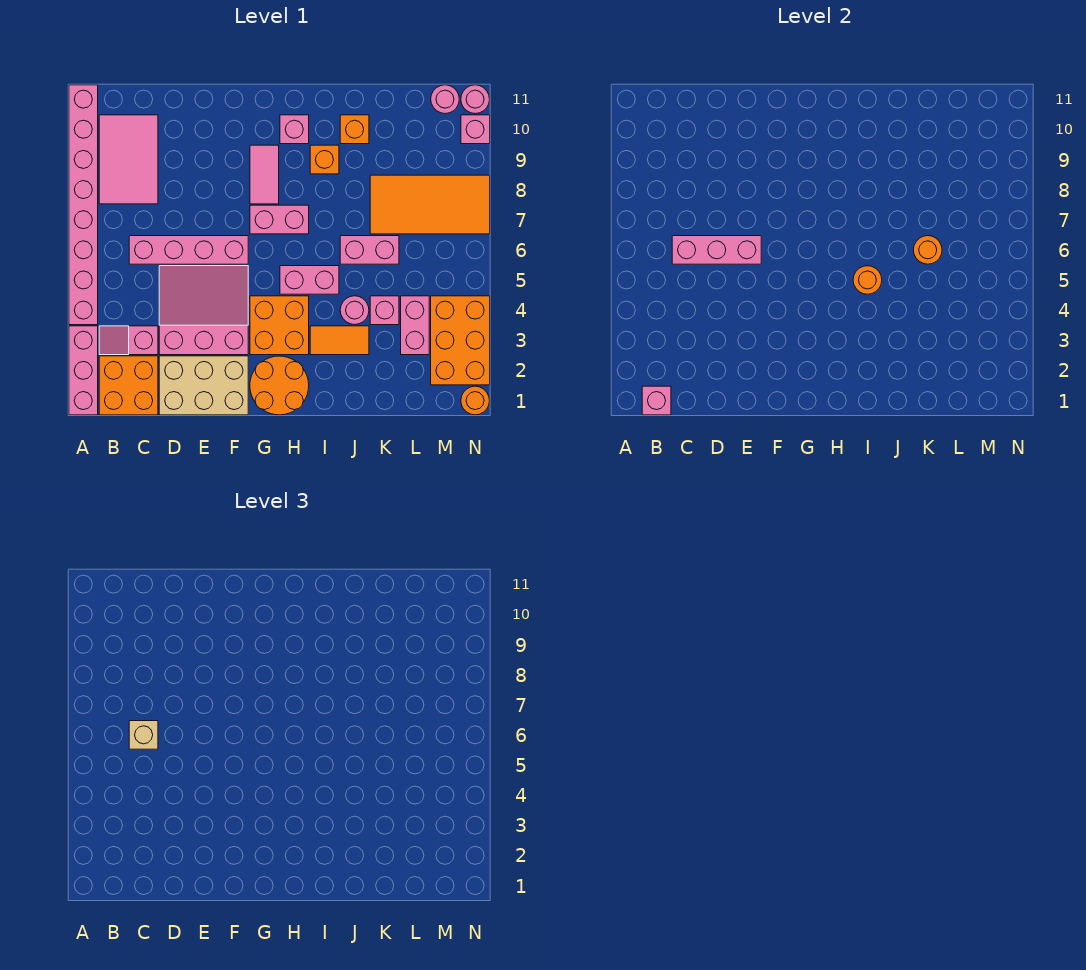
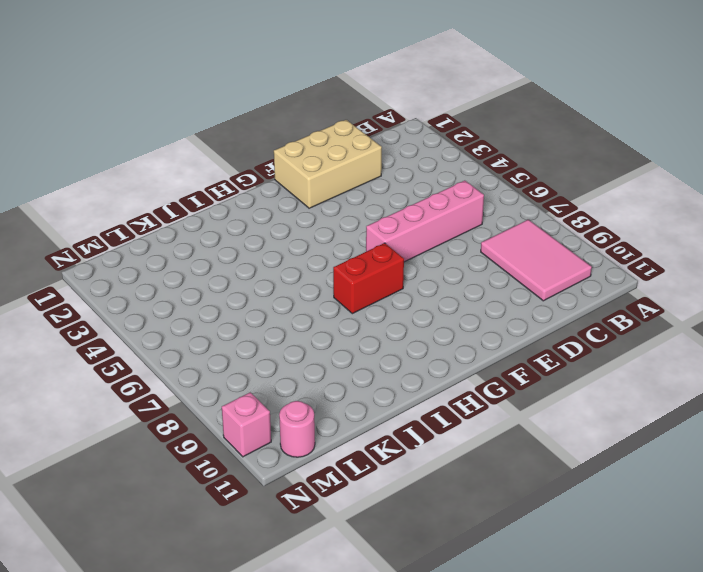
red 1x2 brick [333,243,404,314] -> pink 1x2 brick [250,205,309,234]
none -> pink 1x3 brick [69,326,98,415]
none -> pink 1x8 brick [69,85,98,325]
none -> orange 2x2 brick [99,356,158,415]
none -> pink 1x2 slope [99,326,158,355]

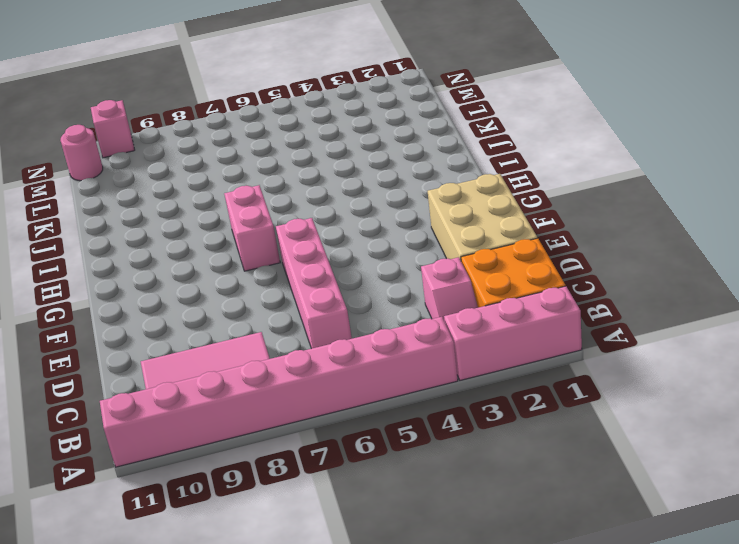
none -> pink 3x3 slope [159,266,248,355]
none -> orange 2x2 round brick [250,356,309,415]
none -> orange 2x2 brick [250,296,309,355]
none -> pink 1x2 tile [250,145,279,204]

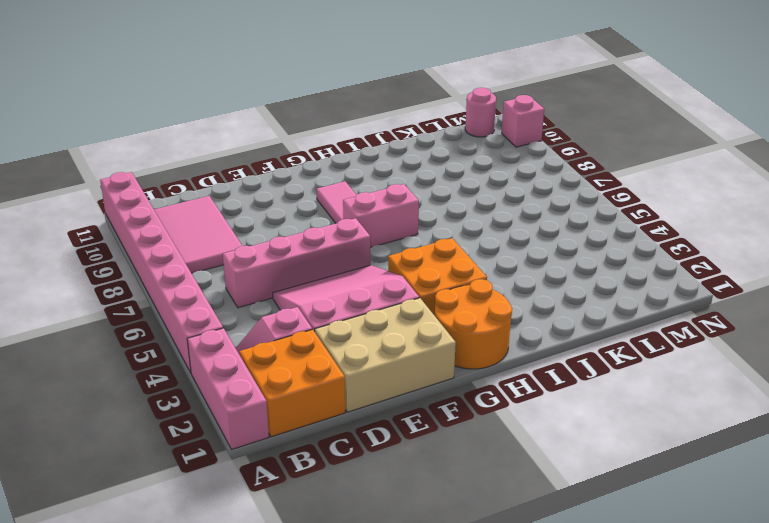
none -> pink 1x2 brick [280,266,339,294]
none -> pink 1x1 brick [280,115,309,144]
none -> orange 1x2 tile [310,326,369,355]
none -> orange 1x1 brick [310,145,339,174]

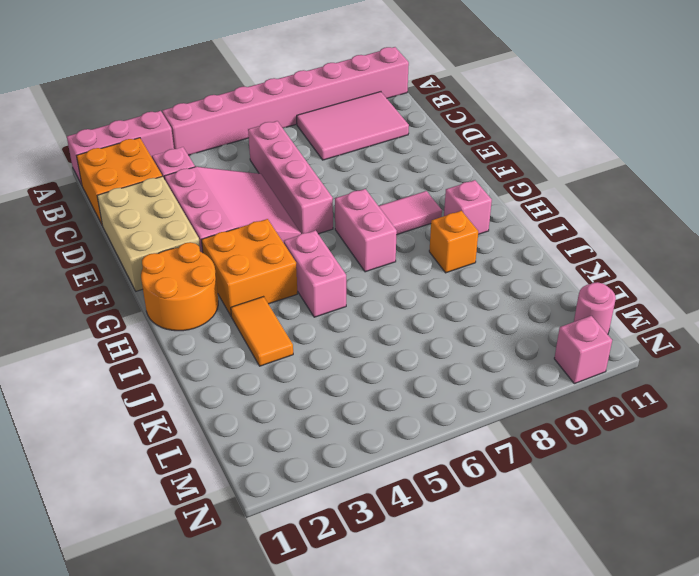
none -> pink 1x1 round brick [340,296,369,325]
none -> pink 1x2 brick [340,236,399,264]
none -> orange 1x1 brick [340,115,369,144]
none -> pink 1x1 brick [370,296,399,325]

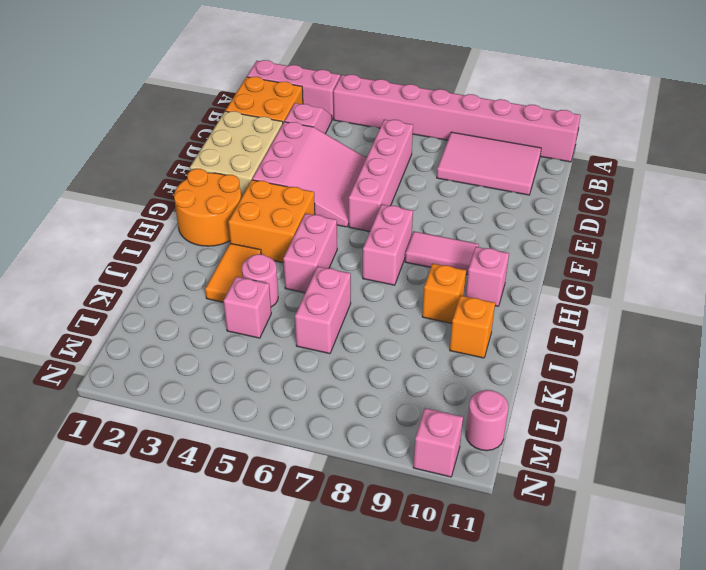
none -> orange 2x4 tile [370,175,490,234]
none -> pink 1x2 brick [401,296,429,355]
none -> orange 2x3 brick [431,296,490,385]
none -> orange 1x1 round brick [461,386,490,415]

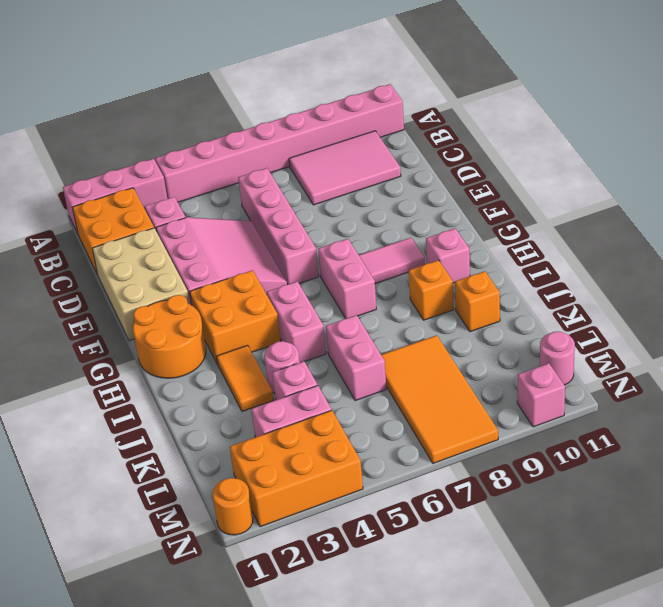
none -> pink 1x1 round brick [461,85,490,114]
none -> pink 1x1 brick [642,386,671,415]
none -> pink 1x3 brick [672,236,761,264]
none -> orange 1x1 round brick [853,266,882,294]

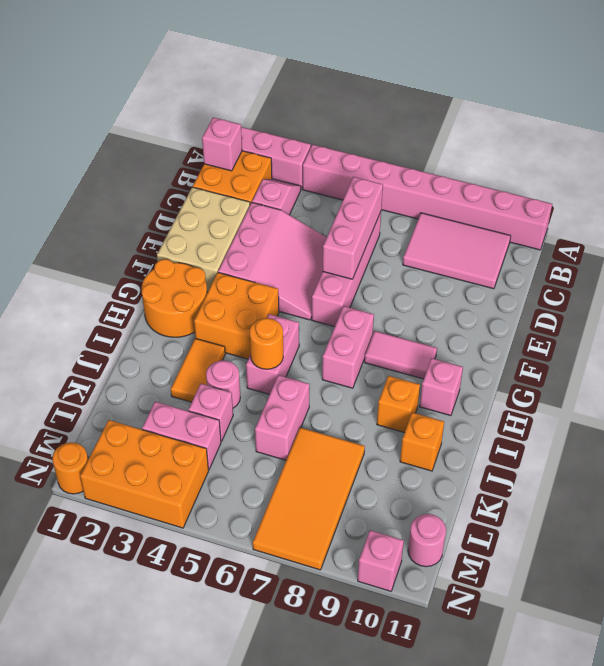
none -> pink 1x1 round brick [461,85,490,114]
none -> orange 1x1 round brick [914,236,942,264]
none -> tan 1x1 brick [129,721,158,749]

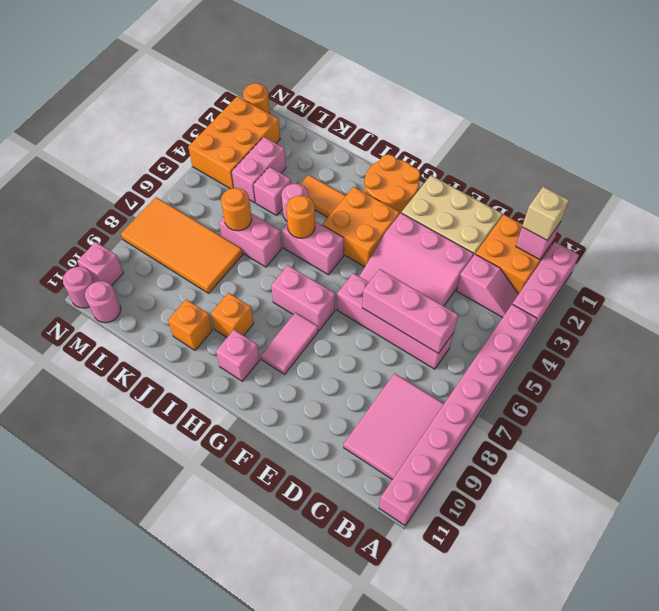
tan 1x1 brick [522,187,569,241] -> tan 1x1 brick moved to [129,721,158,749]

